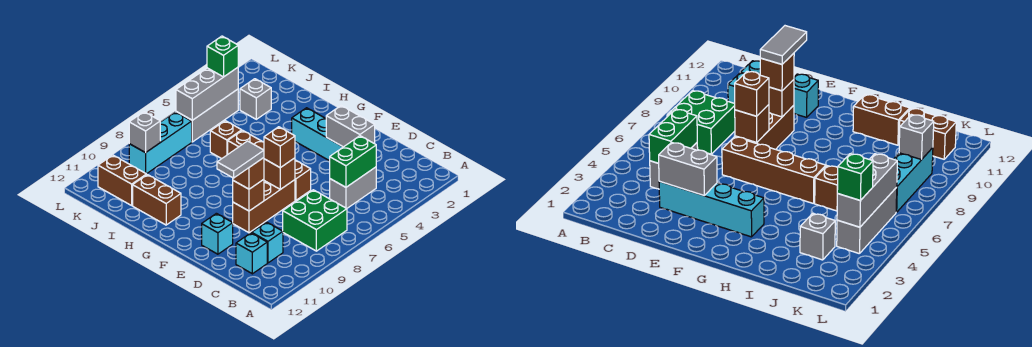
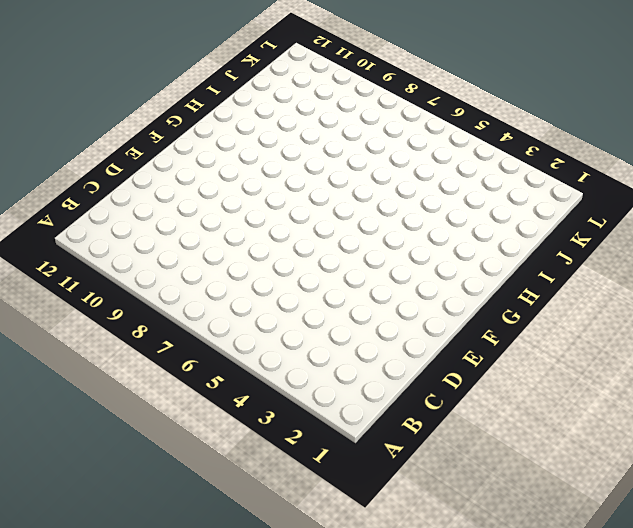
none -> green 2x2 brick [283,190,347,251]
none -> grey 1x2 brick [330,167,376,208]
none -> cyan 1x1 brick [252,222,283,263]

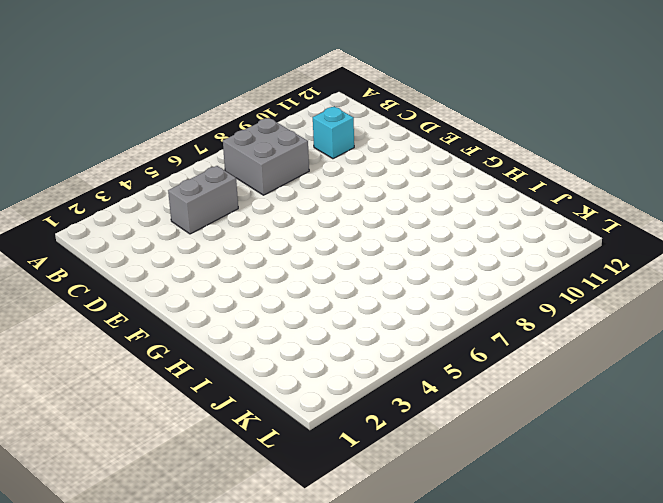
grey 2x2 brick [223,118,309,195] -> green 2x2 brick [283,190,347,251]
none -> cyan 1x1 brick [236,233,267,274]
none -> cyan 1x4 brick [292,108,343,161]
none -> brown 1x4 brick [228,130,311,200]

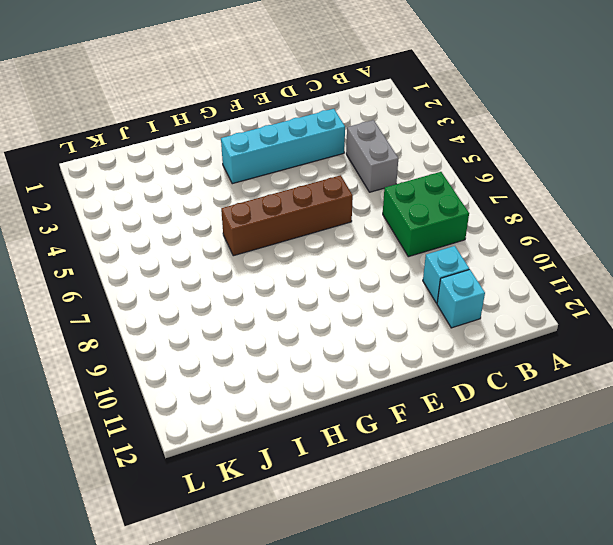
none -> brown 1x3 brick [233,180,295,233]
none -> cyan 1x1 brick [202,213,233,254]
none -> brown 1x2 brick [133,175,181,225]

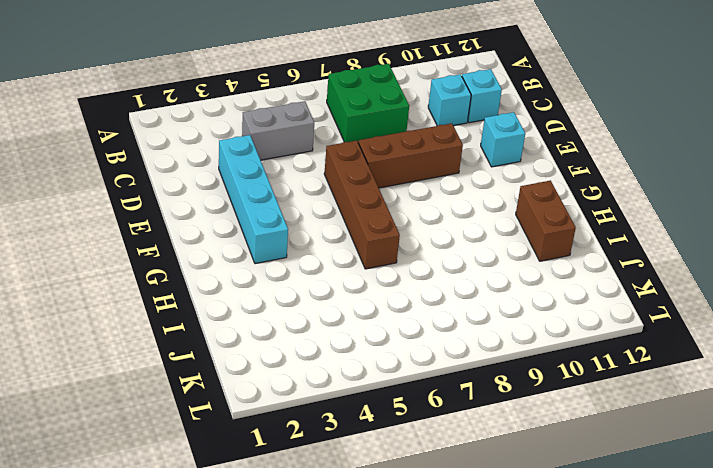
none -> brown 1x1 brick [210,121,242,159]
none -> grey 1x1 brick [240,79,271,119]
none -> brown 1x2 brick [98,155,147,205]

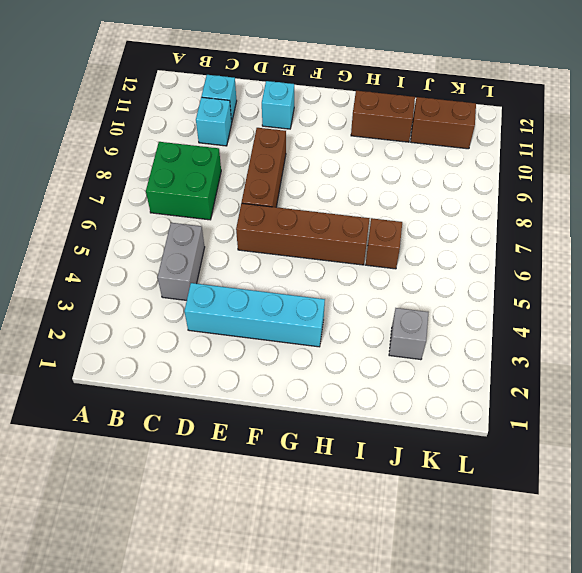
none -> grey 1x3 brick [176,89,238,142]
none -> cyan 1x3 brick [129,112,192,174]
none -> green 1x2 brick [330,136,376,187]

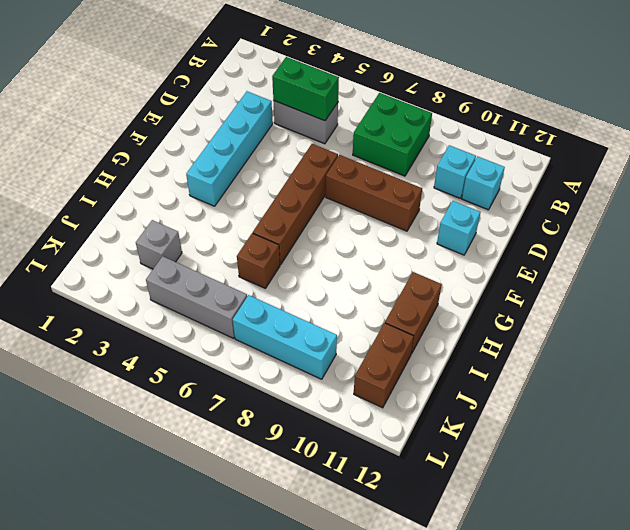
none -> grey 1x2 brick [326,106,375,147]
none -> brown 1x1 brick [264,158,295,189]
none -> brown 1x1 brick [233,179,264,211]

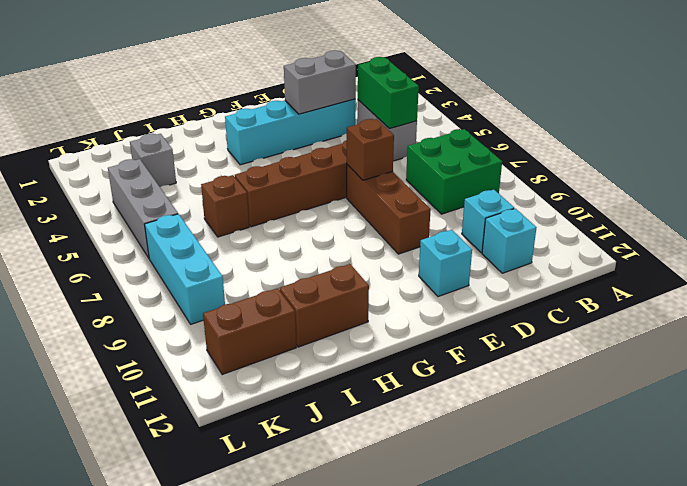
none -> brown 1x1 brick [233,179,264,211]
none -> grey 1x3 brick [176,67,238,120]
none -> grey 1x1 brick [129,112,160,153]

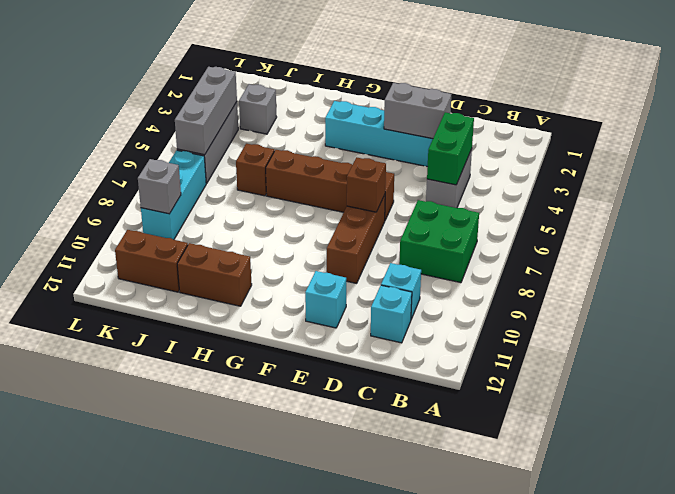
none -> brown 1x1 brick [233,179,264,211]
none -> brown 1x1 brick [264,127,295,168]
none -> brown 1x1 brick [233,158,264,189]

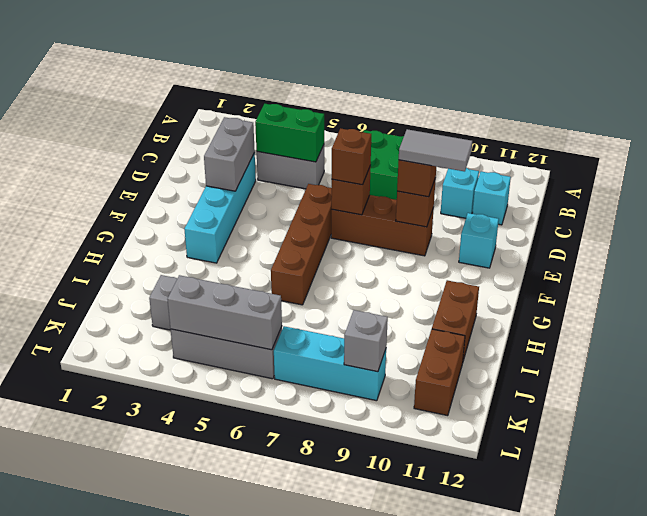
none -> brown 1x1 brick [210,121,242,159]
none -> green 1x1 brick [207,36,238,77]

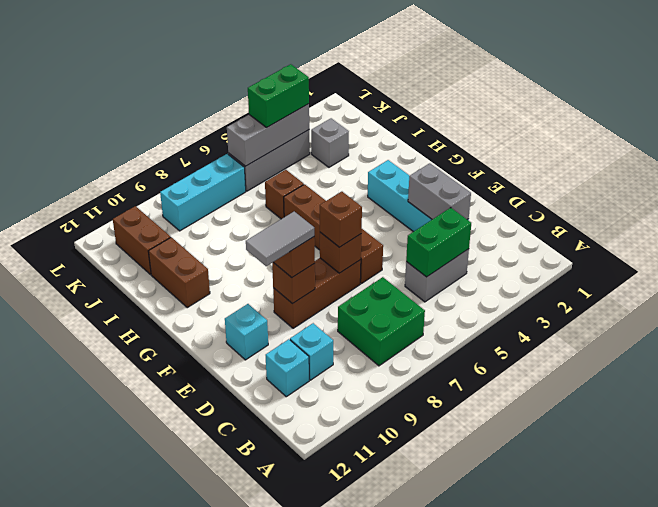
green 1x2 brick [248,64,309,127] -> green 1x1 brick [207,36,238,77]
none -> grey 1x1 brick [129,112,160,153]

